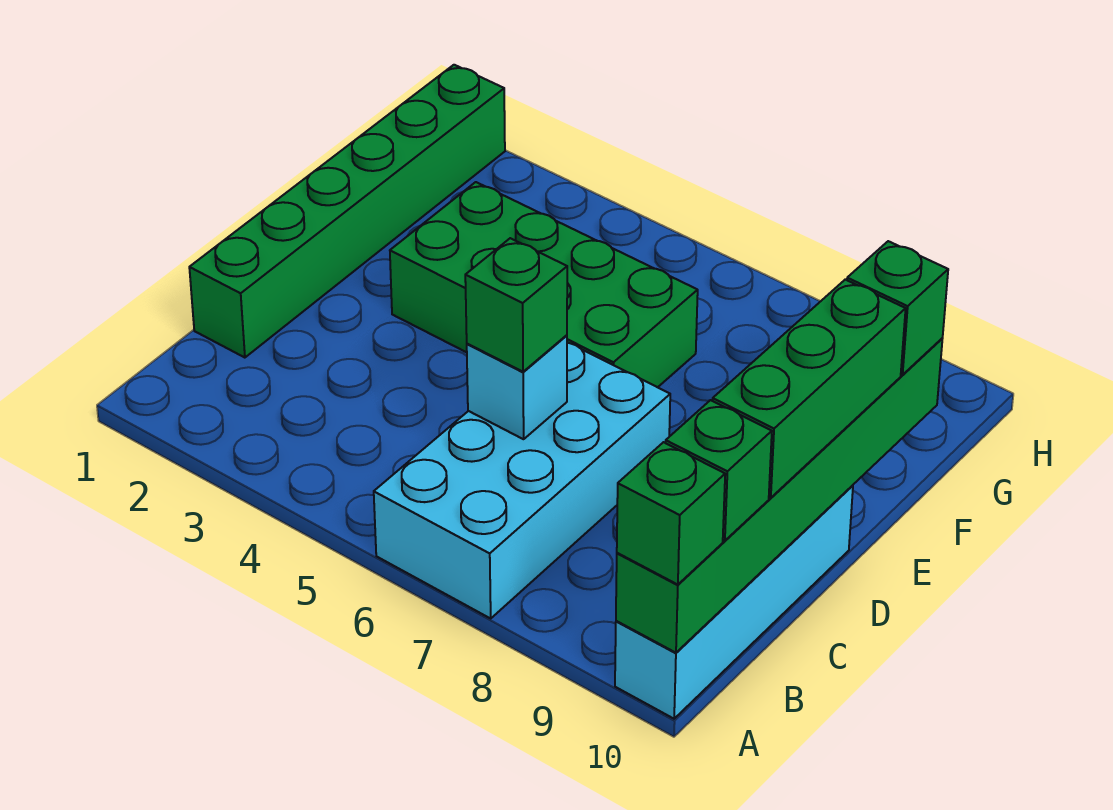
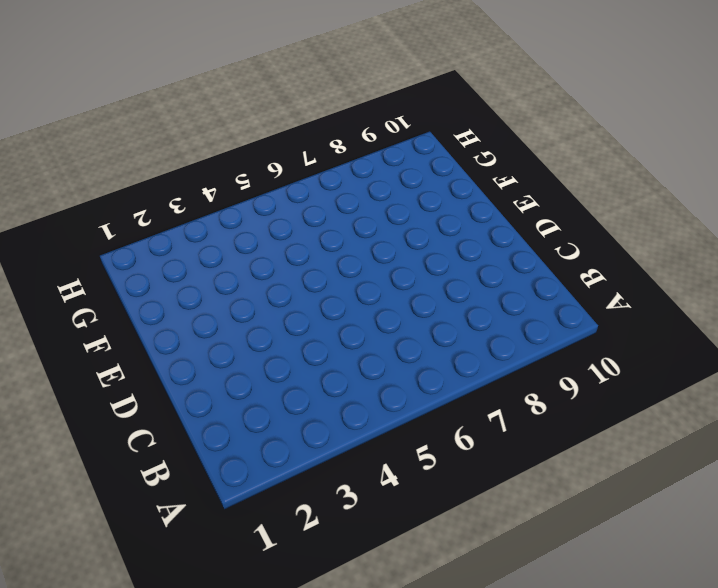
none -> cyan 2x4 brick [374,342,670,618]
none -> cyan 1x4 brick [615,485,853,719]

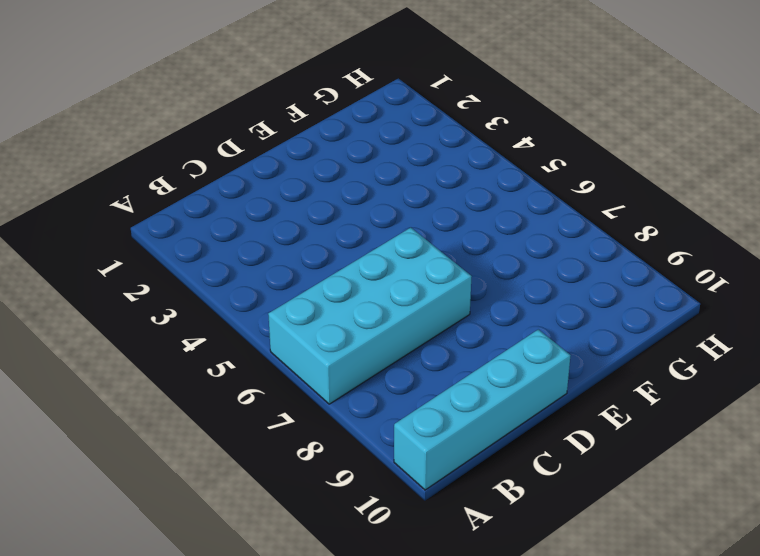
none -> green 1x6 brick [189,65,505,358]
none -> green 2x4 brick [390,182,698,387]

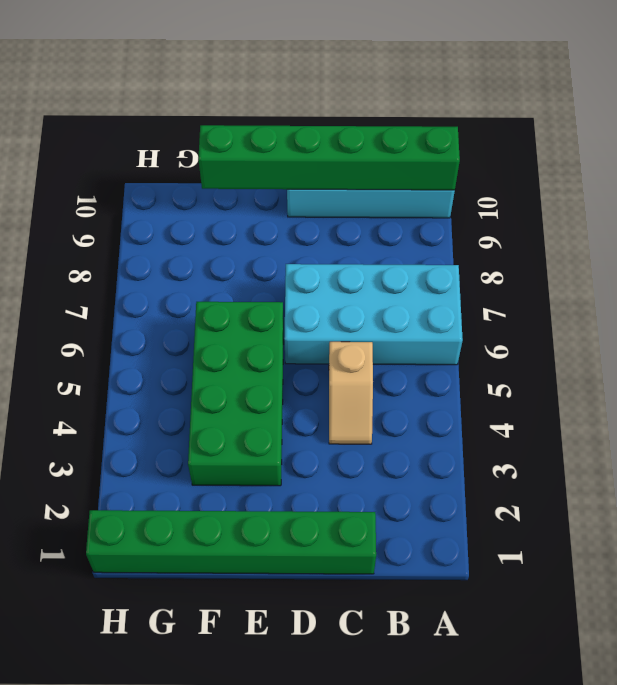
tan 1x2 slope [329,342,373,444] -> none
none -> cyan 1x1 brick [467,335,567,439]
none -> green 1x1 brick [617,442,725,585]

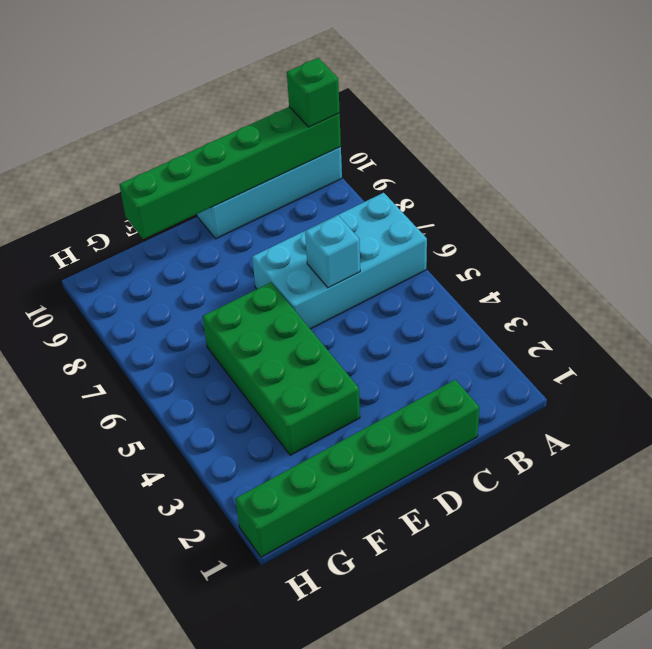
none -> green 1x1 brick [666,400,772,541]
none -> green 1x1 brick [465,238,567,372]

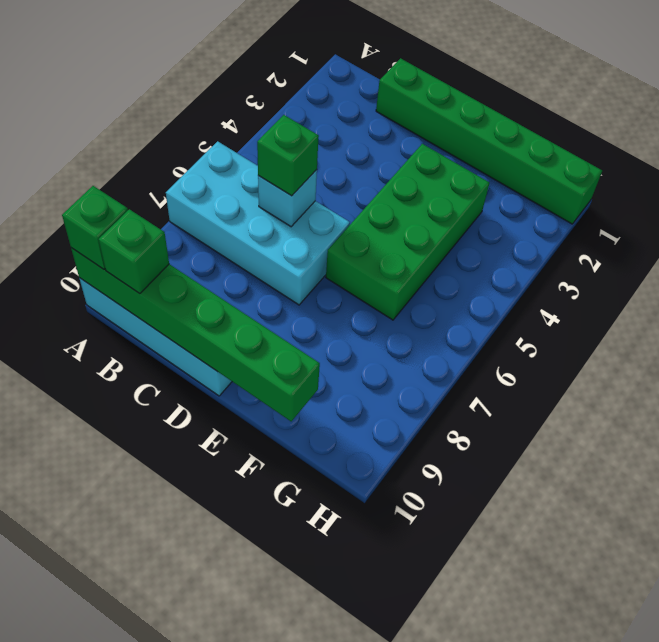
none -> green 1x3 brick [713,280,906,498]
none -> green 1x1 brick [847,241,948,375]

